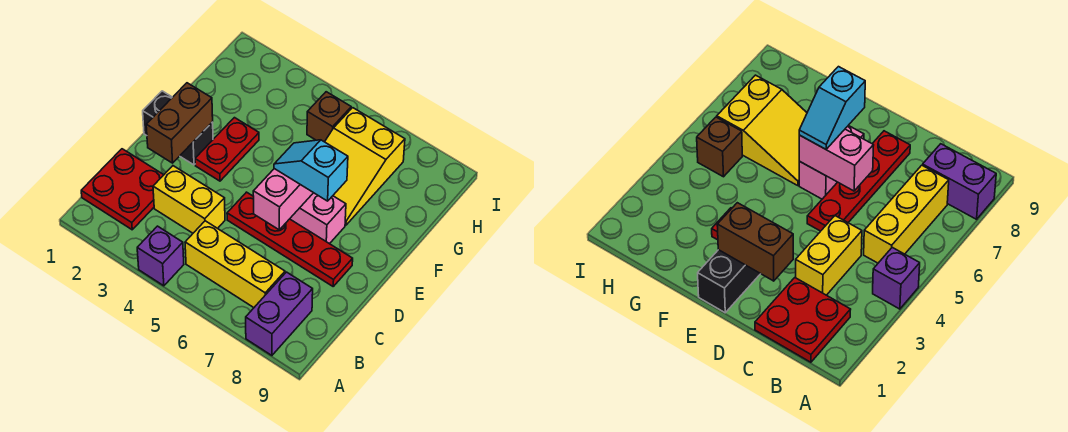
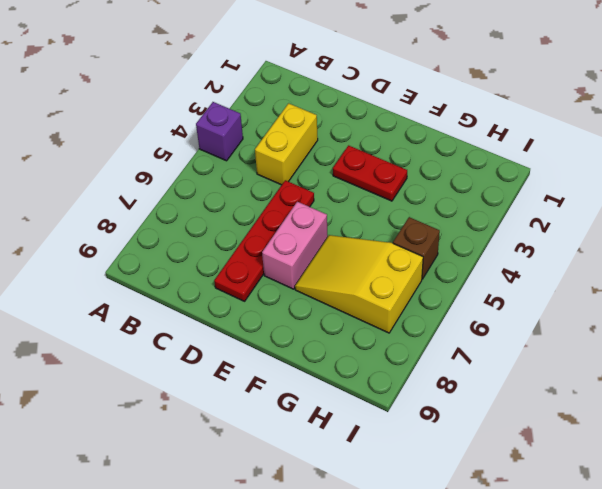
none -> purple 1x2 brick [246,272,313,355]
none -> red 2x2 plate [81,149,163,230]
none -> yellow 1x3 brick [185,221,285,308]

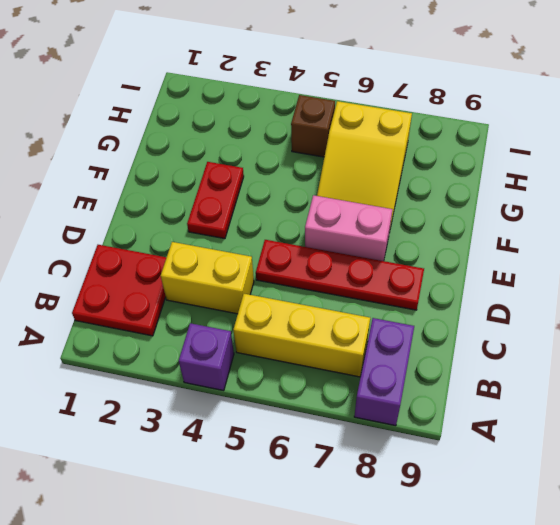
none -> black 1x2 brick [143,91,213,165]
none -> brown 1x2 brick [146,83,213,163]
none -> pink 1x2 brick [253,169,313,230]

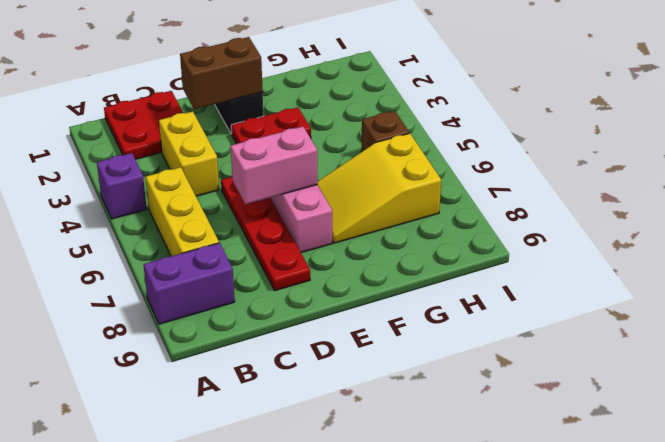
none -> cyan 1x2 slope [274,140,348,201]

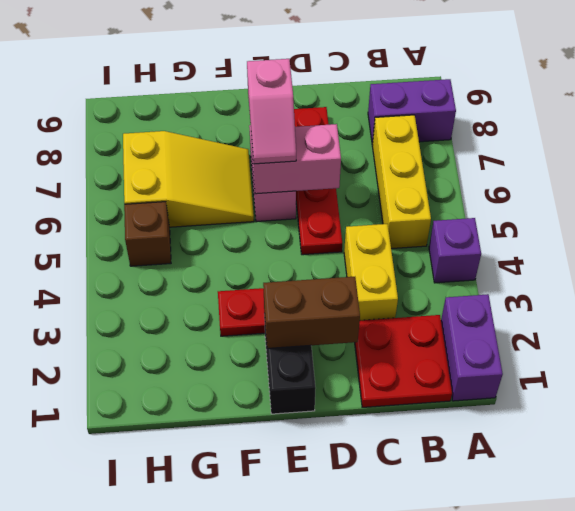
purple 1x2 brick [441,294,503,401] -> none
pink 1x2 slope [247,59,296,164] -> cyan 1x2 slope [274,140,348,201]

